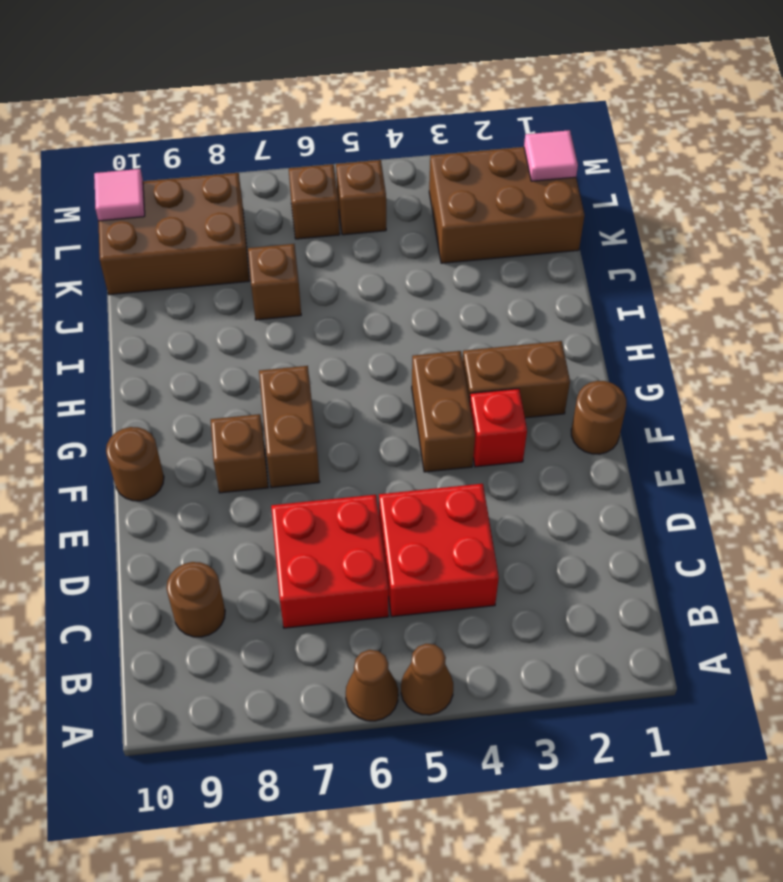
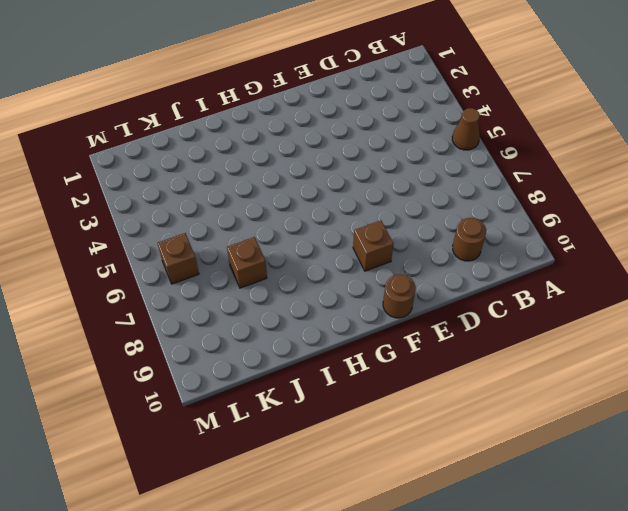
none -> brown 1x1 cone [346,650,398,721]
none -> red 2x2 brick [379,484,499,617]
none -> red 2x2 brick [271,495,389,628]

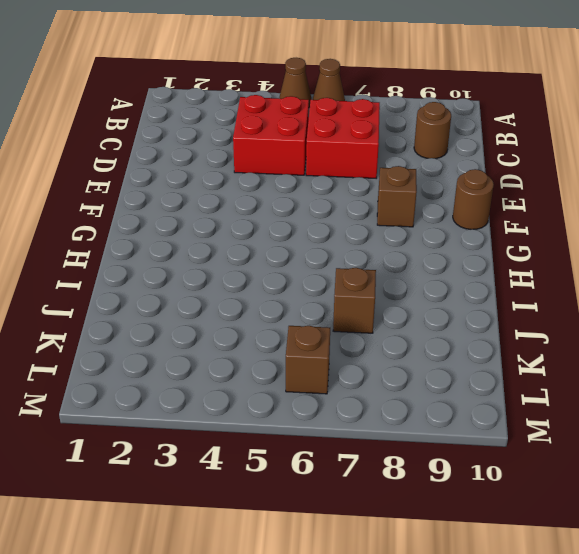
none -> brown 1x1 round brick [571,381,626,454]
none -> red 1x1 brick [470,389,527,467]
none -> brown 1x2 brick [412,351,475,472]

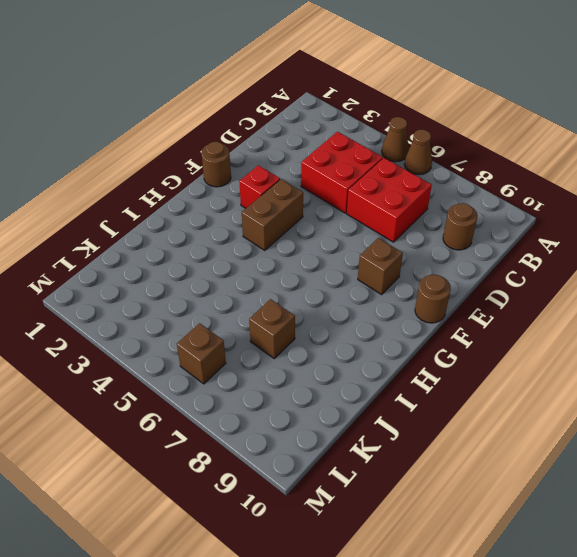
none -> brown 1x2 brick [259,366,320,488]
none -> brown 1x2 brick [463,341,570,418]
none -> brown 2x3 brick [429,147,584,263]

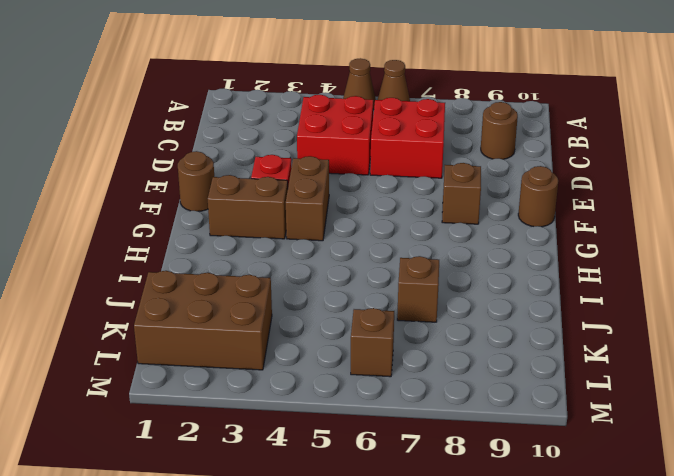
none -> brown 1x2 brick [259,366,320,488]
none -> brown 2x3 brick [98,173,250,295]
none -> brown 1x1 brick [336,160,386,235]

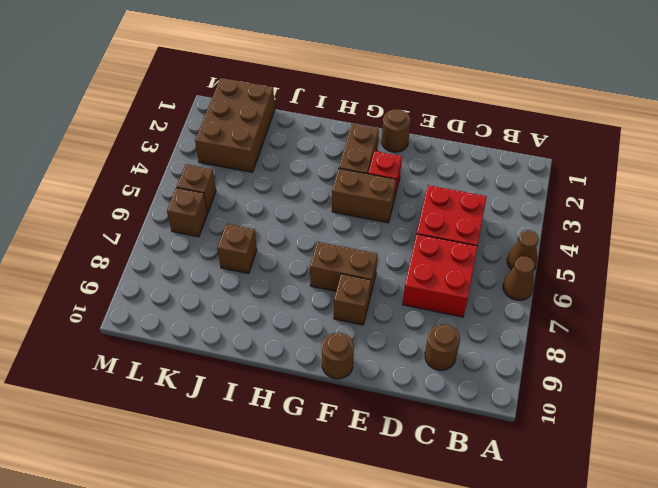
none -> brown 2x3 brick [98,173,250,295]
none -> pink 1x1 tile [524,130,578,181]
none -> pink 1x1 tile [94,169,145,221]

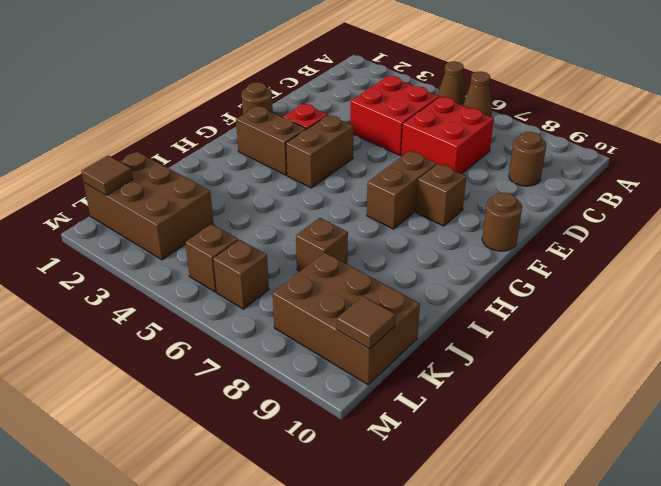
brown 1x1 tile [81,156,133,195] -> pink 1x1 tile [524,130,578,181]
brown 1x1 tile [337,296,396,349] -> pink 1x1 tile [94,169,145,221]

